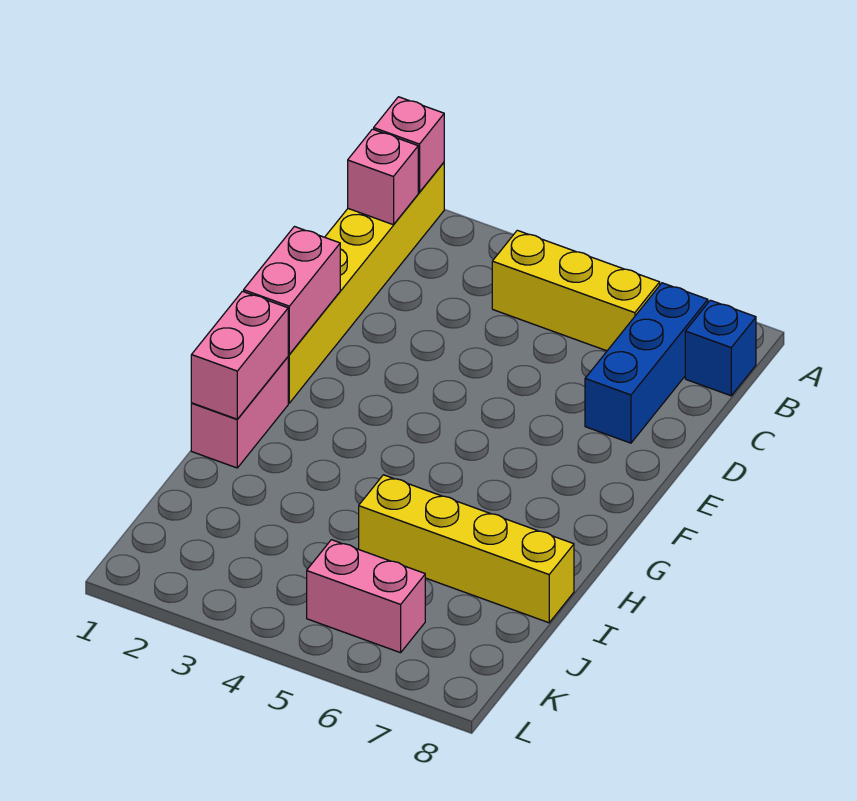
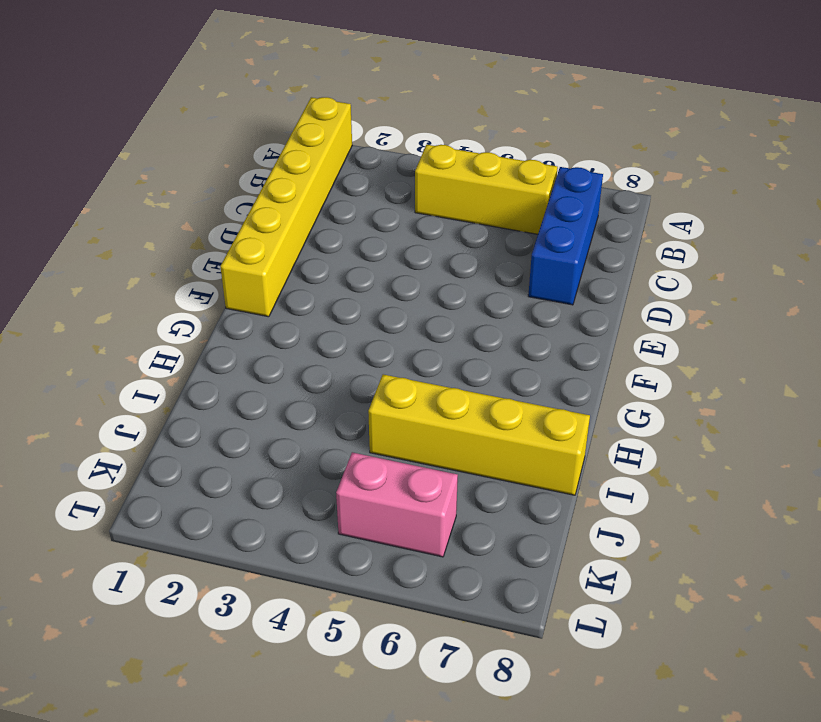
none -> blue 1x1 brick [685,300,756,396]
none -> pink 1x2 brick [191,357,288,468]

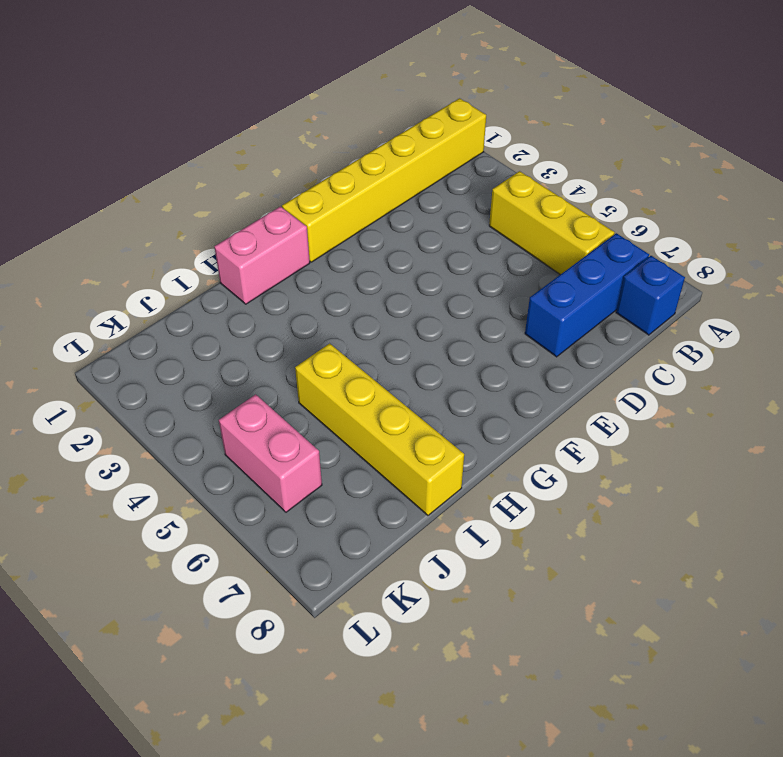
none -> pink 1x1 brick [374,97,444,192]
none -> pink 1x1 brick [348,129,418,225]

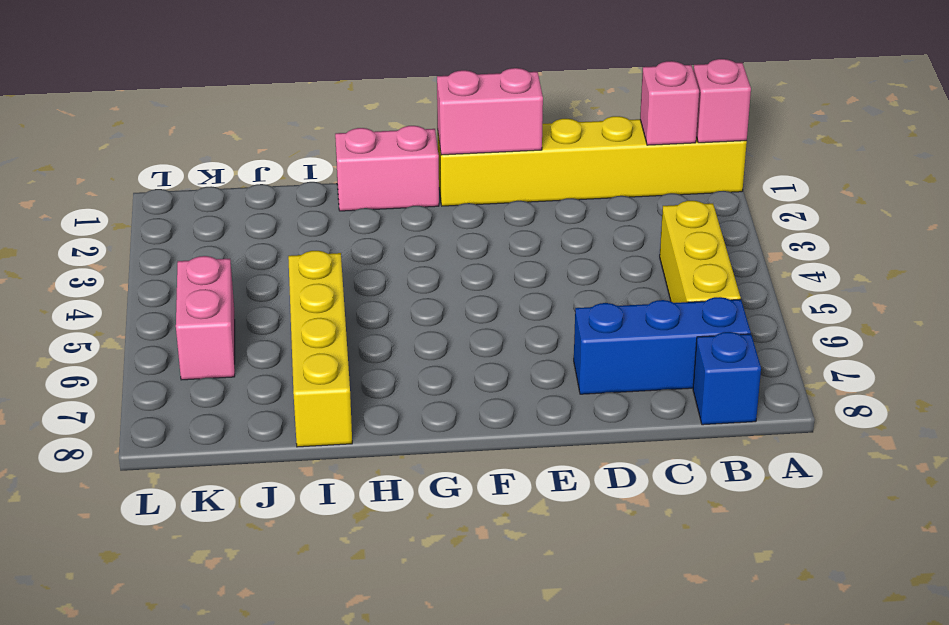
none -> pink 1x2 brick [191,291,289,419]

